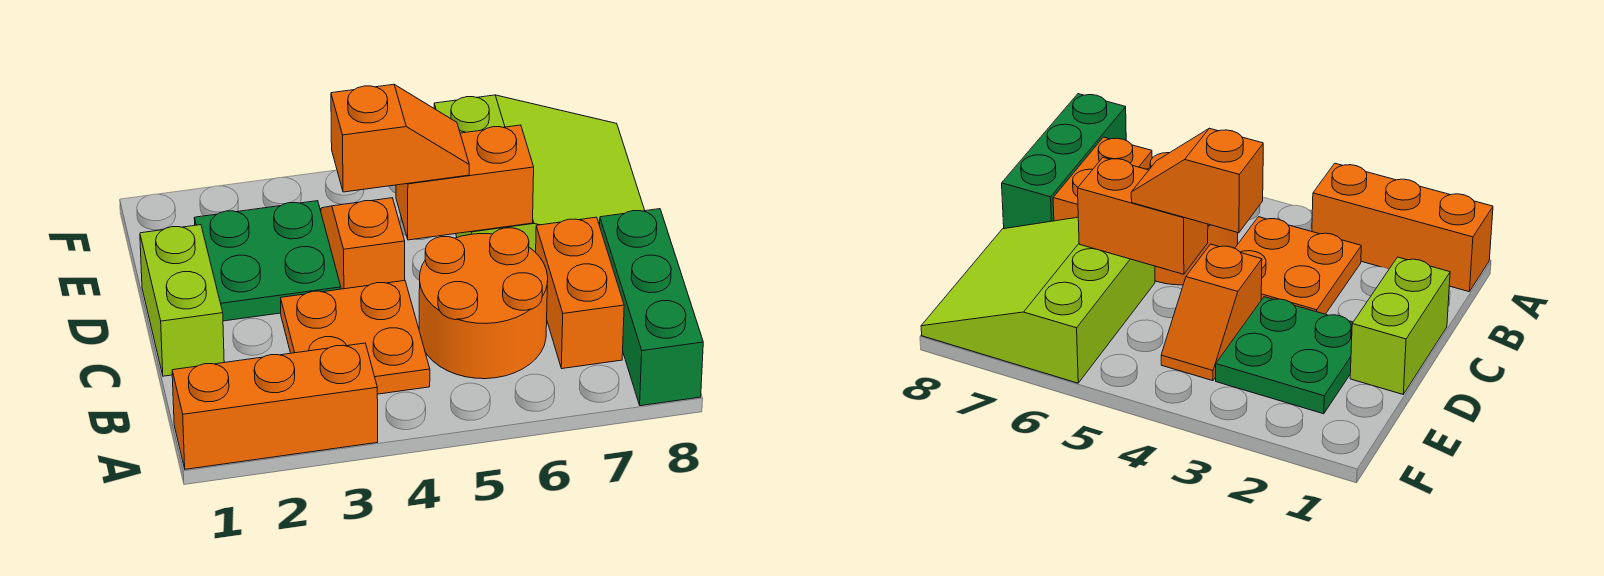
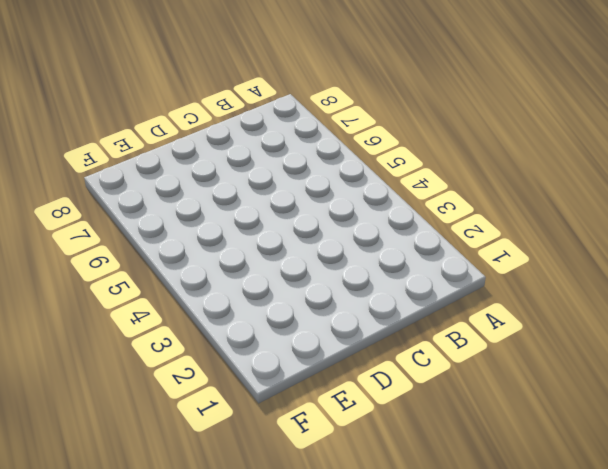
none -> orange 1x3 brick [172,343,378,469]
none -> green 1x3 brick [600,209,703,406]

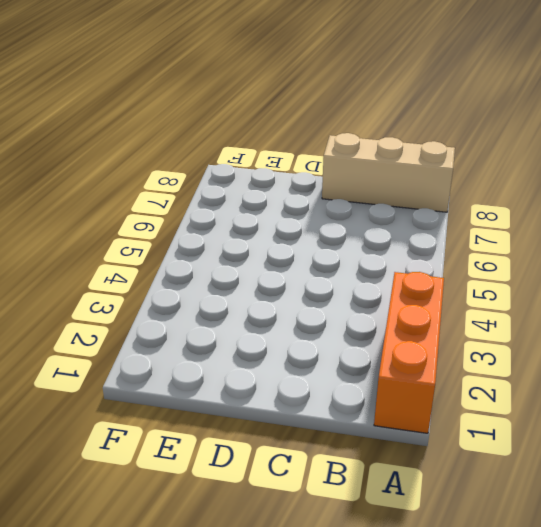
tan 1x3 brick [322,133,455,212] -> green 1x3 brick [600,209,703,406]
none -> orange 2x2 plate [281,281,430,394]
none -> orange 2x2 round brick [419,228,548,379]

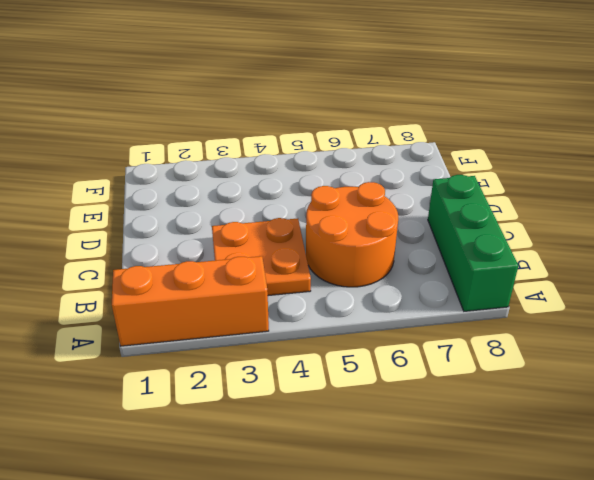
none -> orange 1x2 brick [536,217,624,369]
none -> lime 1x2 brick [140,225,224,376]

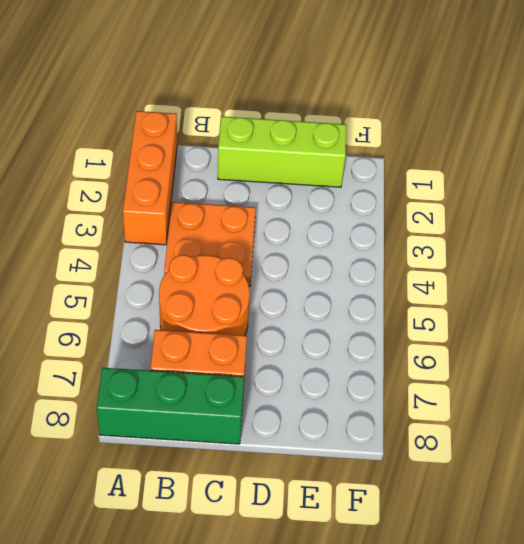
lime 1x3 brick [218,116,346,187] -> lime 1x2 brick [140,225,224,376]
none -> green 2x2 plate [194,201,341,321]
none -> orange 1x2 slope [321,198,405,289]

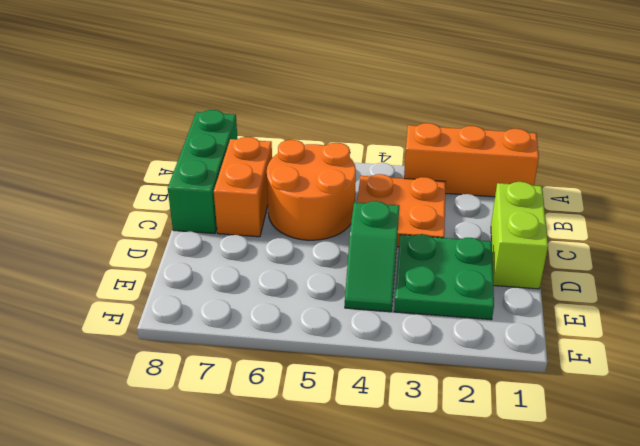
green 1x2 slope [345,201,399,312] -> orange 1x2 slope [321,198,405,289]
none -> lime 3x3 slope [434,95,645,253]
none -> orange 1x2 brick [396,125,534,240]

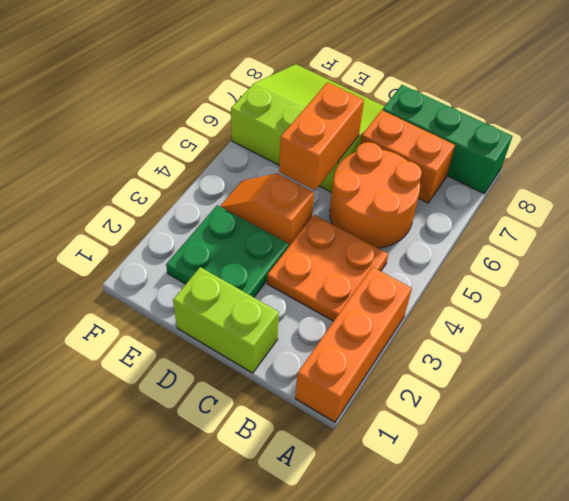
none -> orange 1x2 slope [331,84,469,192]

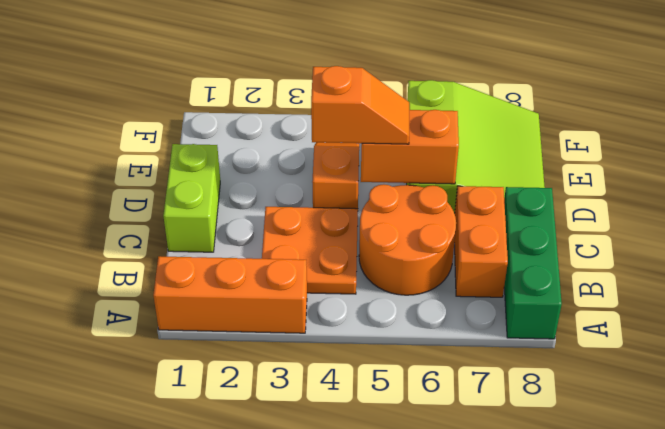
none -> green 2x2 plate [194,201,341,321]

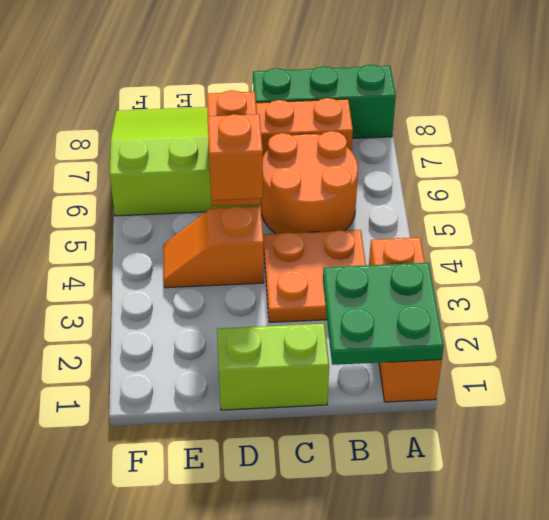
green 2x2 plate [323,263,444,365] -> green 2x2 plate moved to [194,201,341,321]

